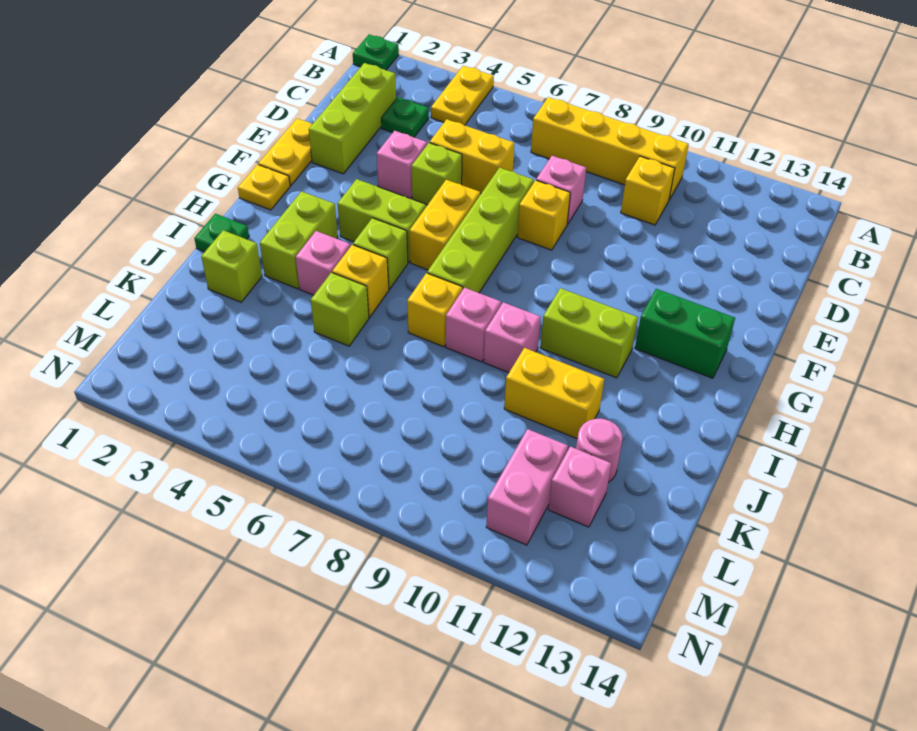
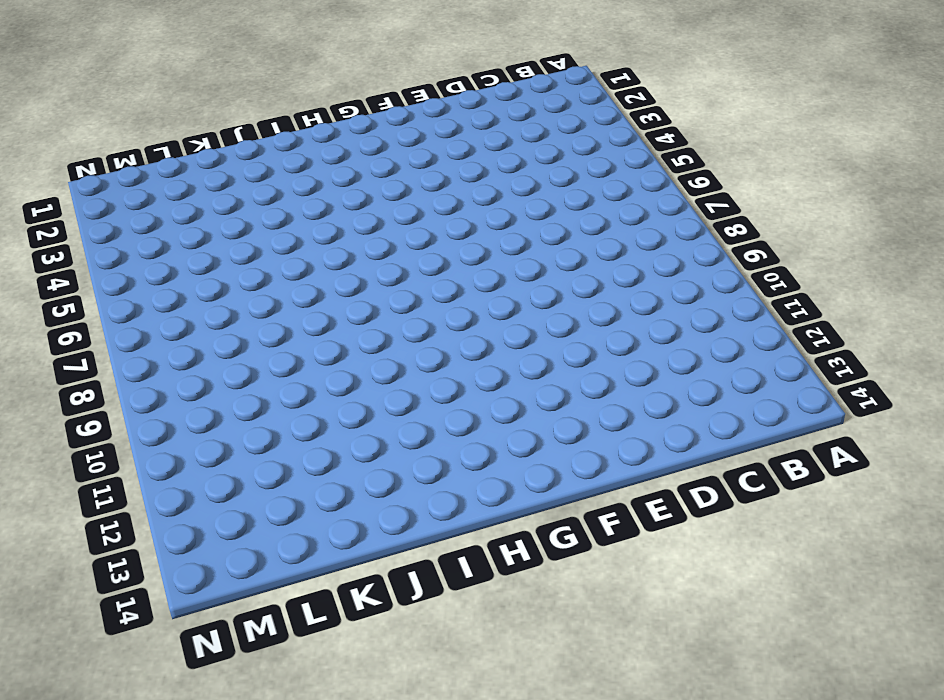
none -> green 1x1 plate [353,34,399,70]
none -> yellow 1x2 plate [431,66,494,125]
none -> yellow 1x4 brick [531,97,689,200]
none -> lime 1x3 brick [309,63,396,174]

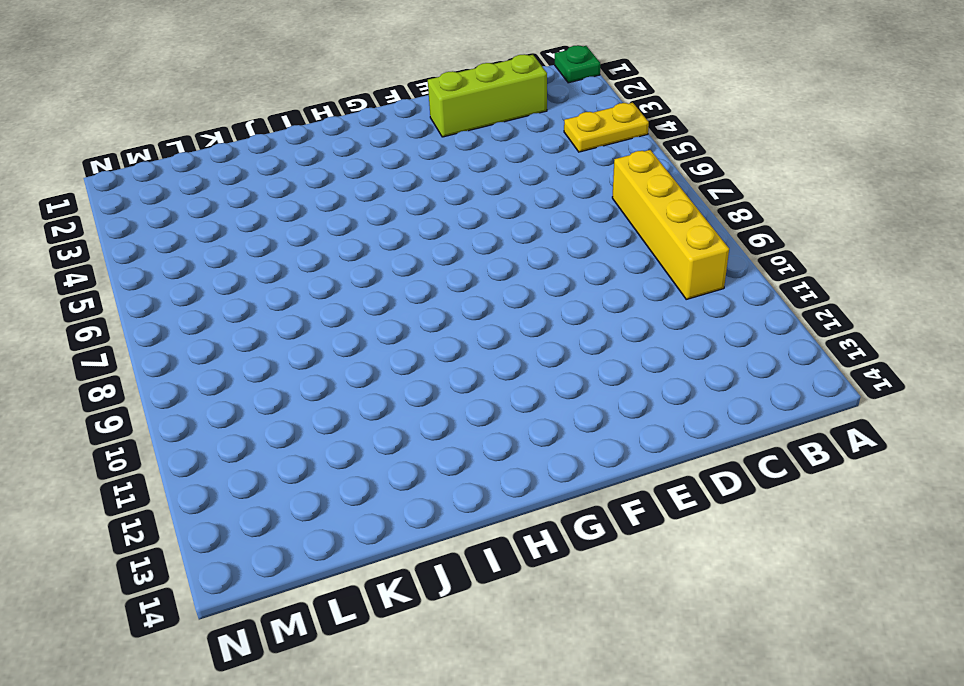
none -> green 1x1 plate [381,97,429,137]
none -> yellow 1x1 brick [621,156,675,225]
none -> yellow 1x2 brick [430,119,514,193]
none -> pink 1x1 brick [536,156,586,224]

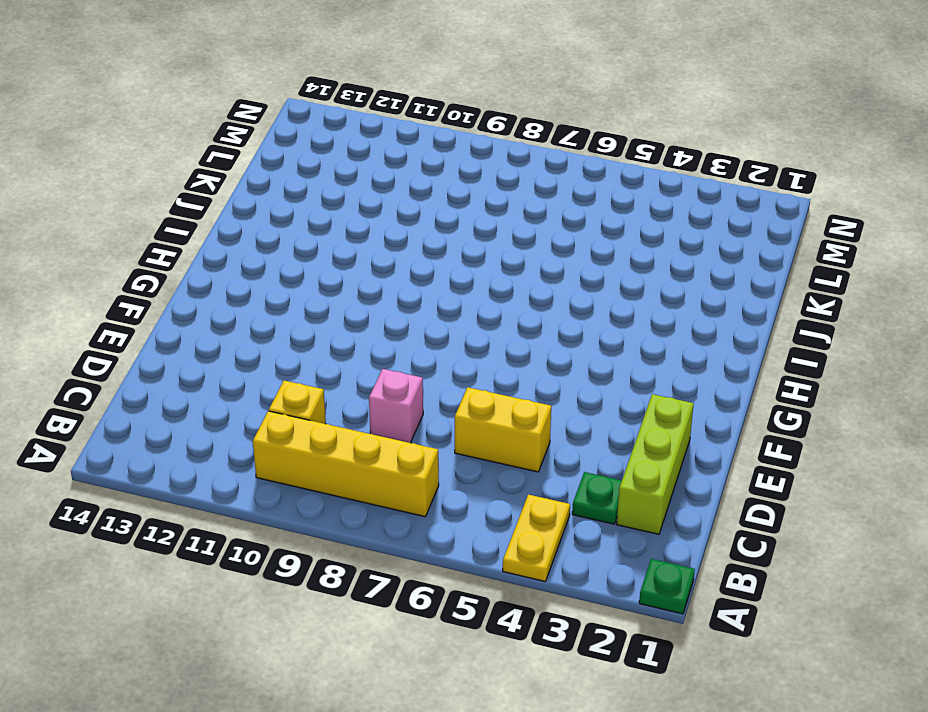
none -> yellow 1x2 plate [258,119,312,185]
none -> pink 1x1 brick [377,131,427,199]
none -> lime 1x1 brick [412,143,462,205]
none -> lime 1x4 brick [427,168,534,293]

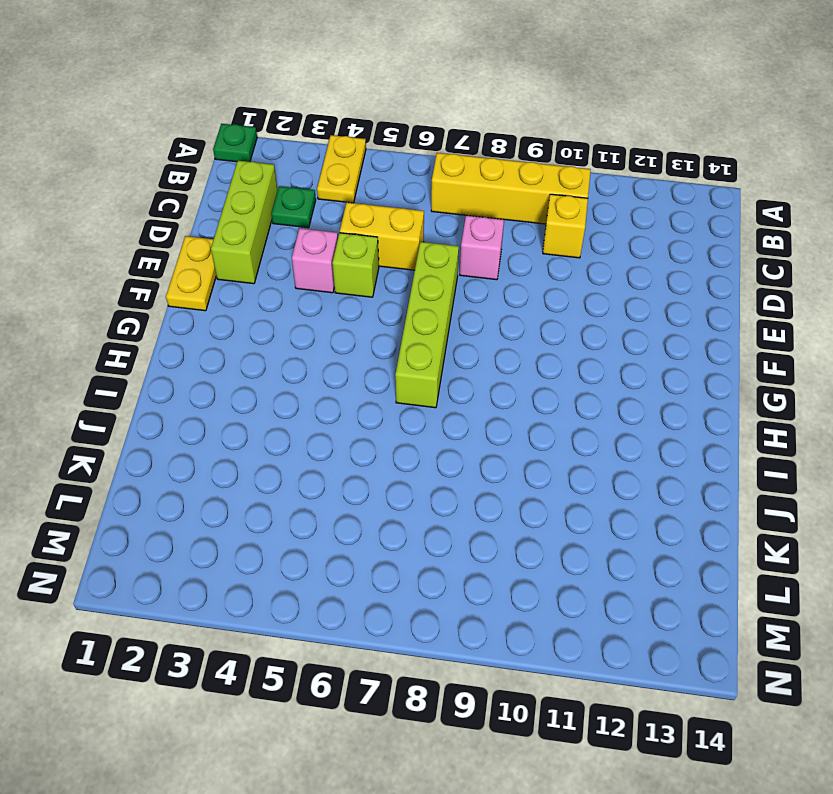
none -> yellow 1x1 brick [517,180,570,250]
none -> yellow 1x2 brick [410,180,480,270]
none -> yellow 1x1 plate [238,165,290,210]
none -> lime 1x2 brick [338,179,426,262]

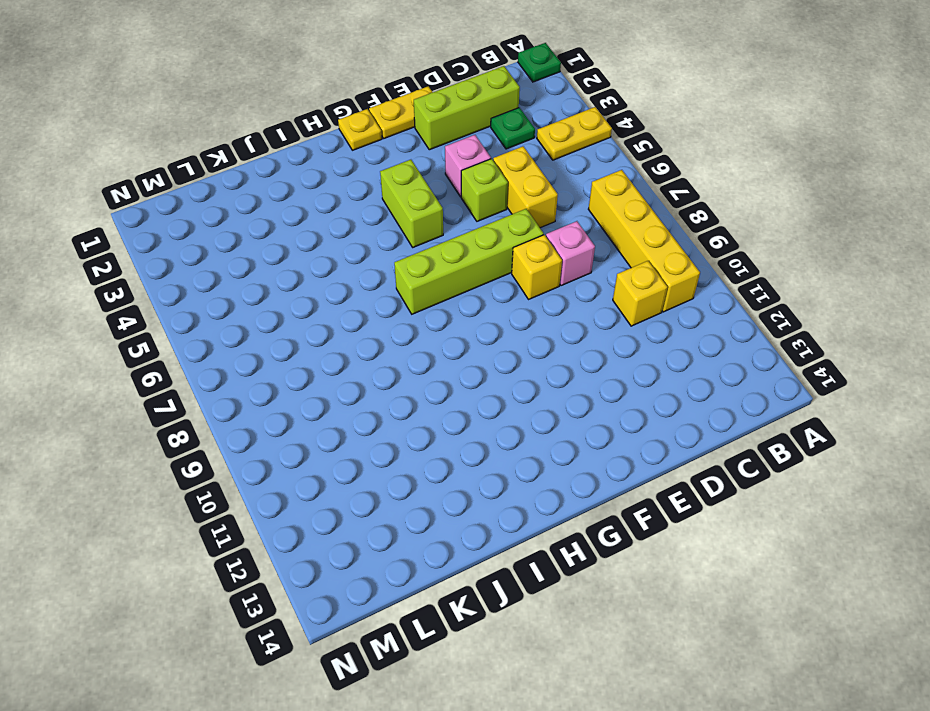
none -> yellow 1x2 brick [410,180,480,270]
none -> green 1x2 brick [635,289,735,378]
none -> lime 1x2 brick [260,191,338,289]
none -> lime 1x1 brick [353,218,408,289]

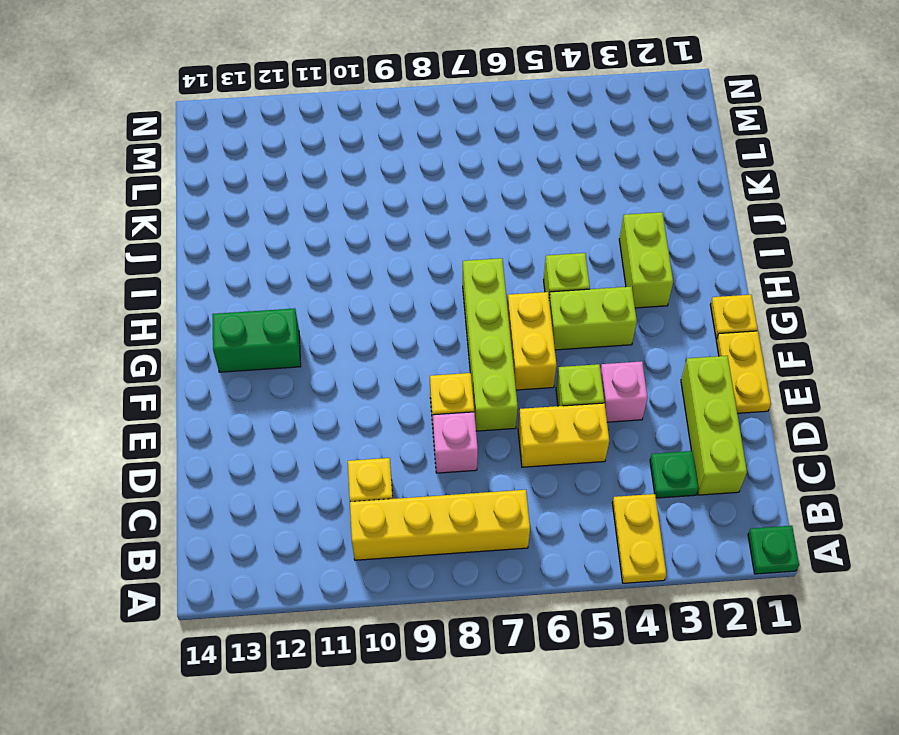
none -> lime 1x2 brick [540,288,638,378]
none -> green 1x1 plate [194,214,249,252]
none -> pink 1x1 brick [296,231,351,295]
none -> yellow 1x1 brick [332,245,389,317]

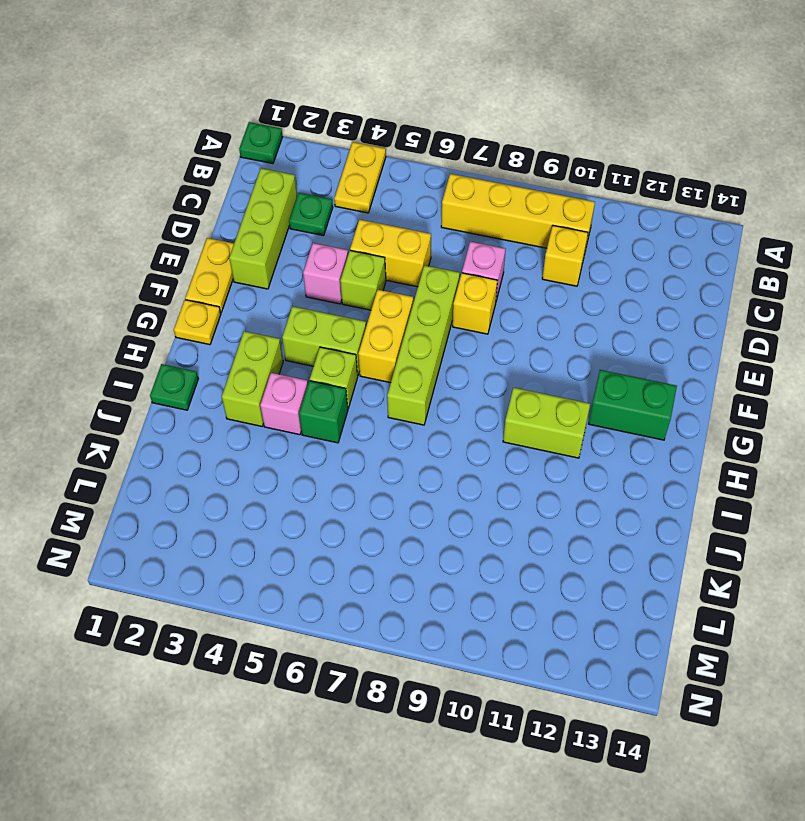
green 1x1 brick [299,381,348,443] -> yellow 1x1 brick [332,245,389,317]
none -> yellow 1x1 brick [407,273,463,347]
none -> pink 1x1 brick [446,288,501,362]
none -> pink 1x1 brick [484,302,541,373]
none -> lime 1x1 brick [201,230,262,302]

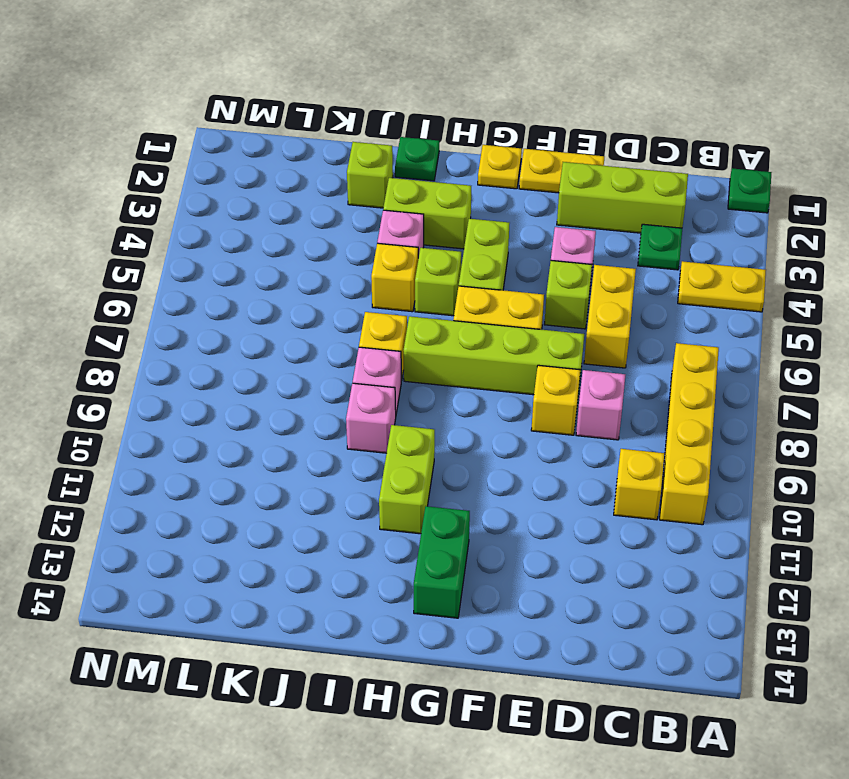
none -> lime 1x1 brick [311,272,369,346]
none -> yellow 1x2 brick [504,348,604,439]
none -> pink 1x1 round brick [576,419,623,482]
none -> pink 1x2 brick [486,429,568,545]

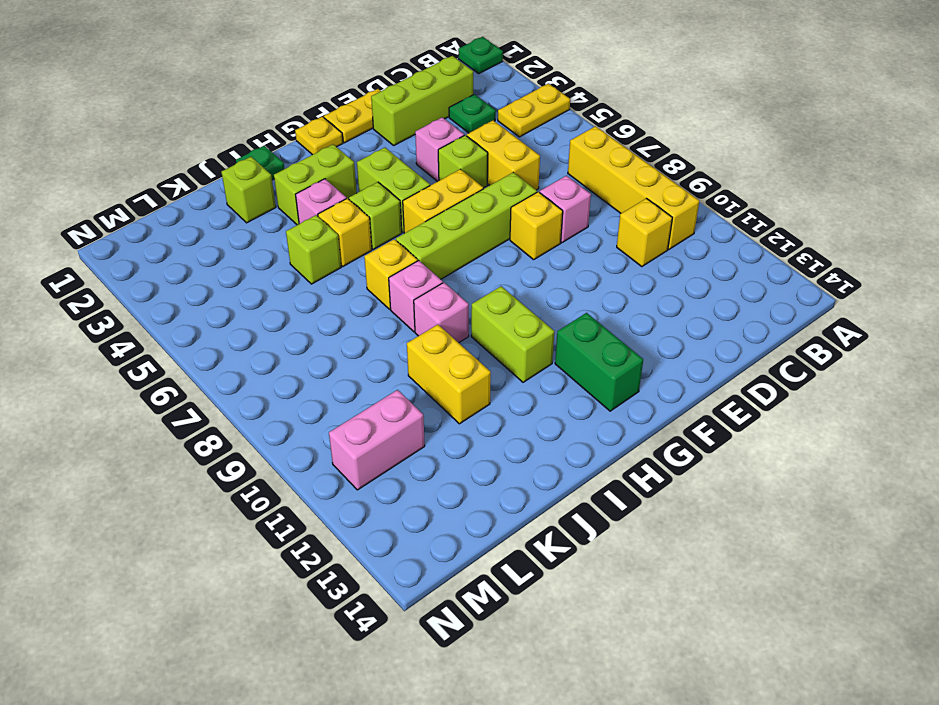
none -> pink 1x1 round brick [576,419,623,482]
none -> pink 1x1 brick [548,446,611,527]

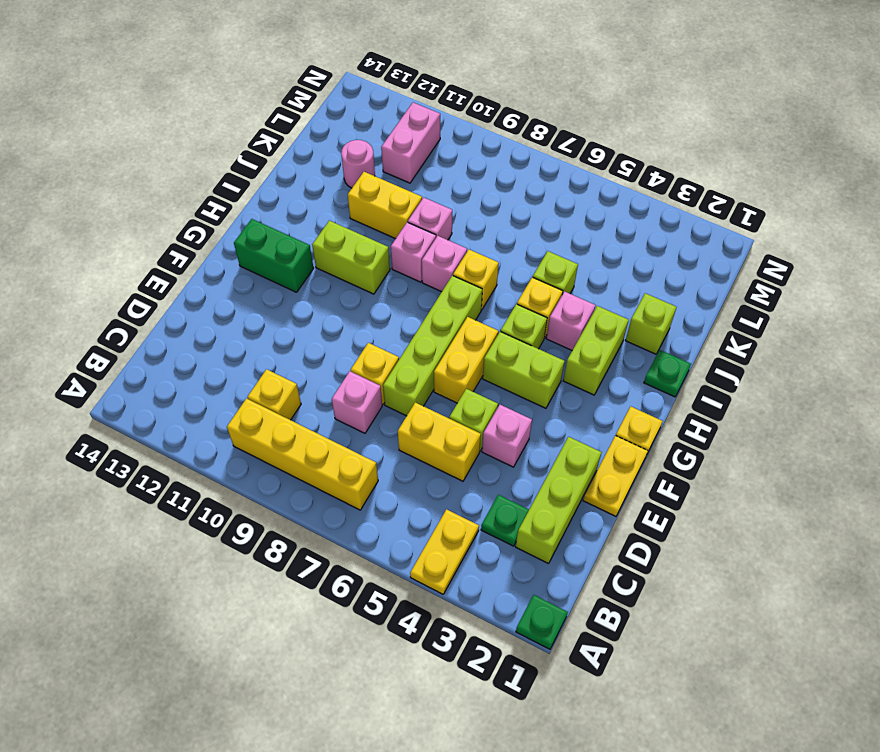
pink 1x1 brick [408,197,452,240] -> pink 1x1 brick moved to [548,446,611,527]

